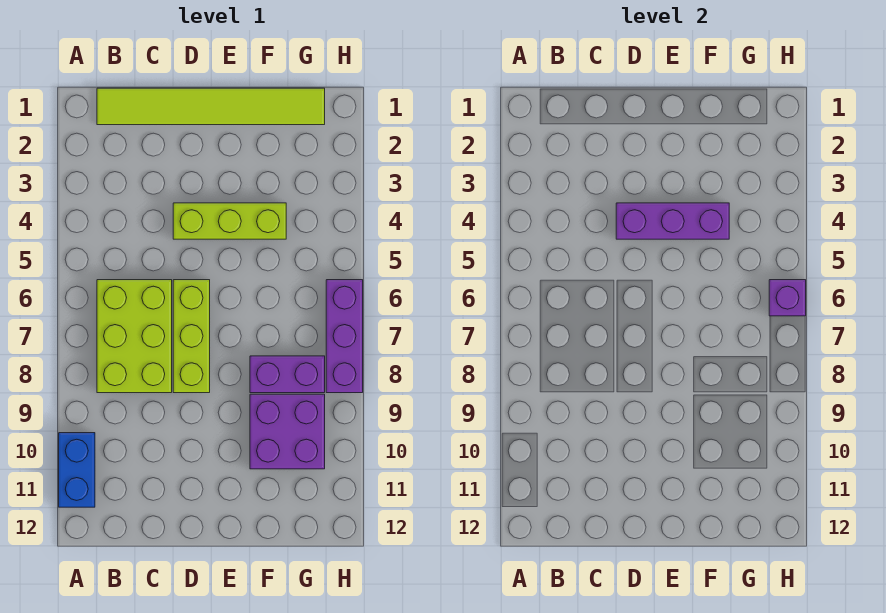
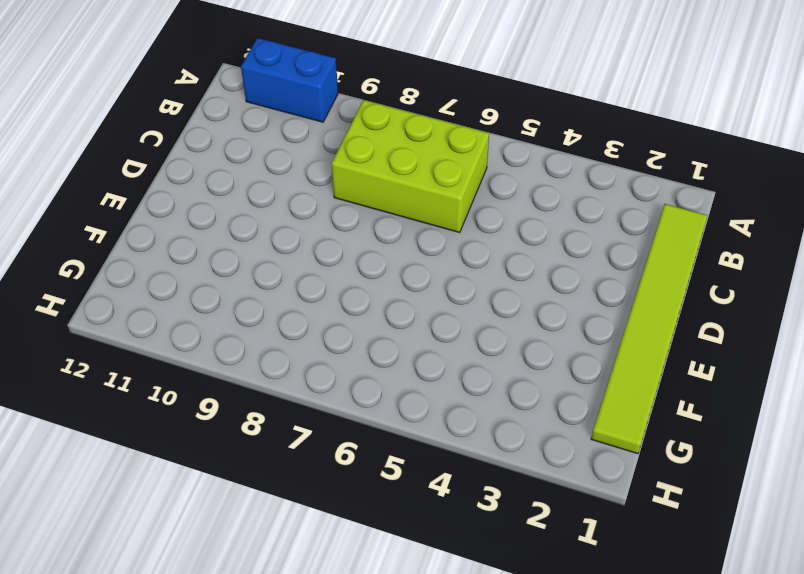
none -> lime 1x3 brick [173,203,286,239]
none -> lime 1x3 brick [173,280,210,393]

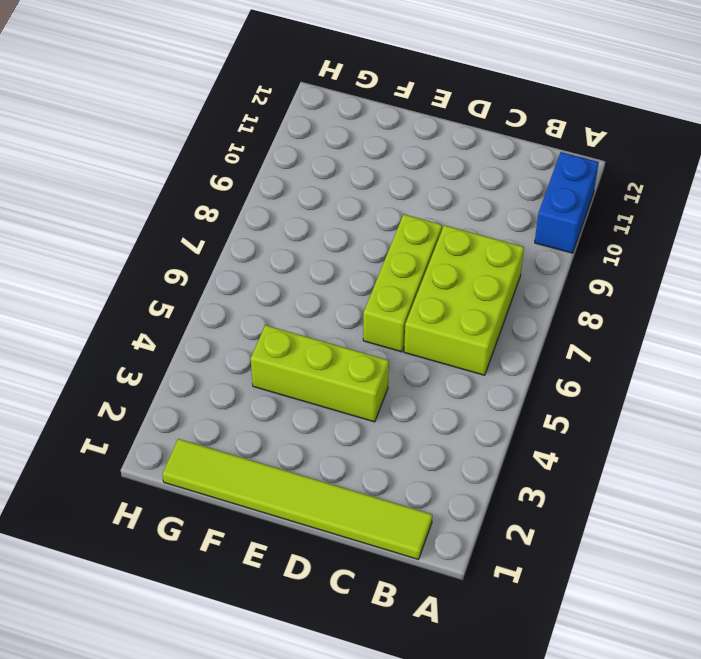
none -> purple 1x2 brick [250,356,325,393]
none -> purple 2x2 brick [250,394,325,469]

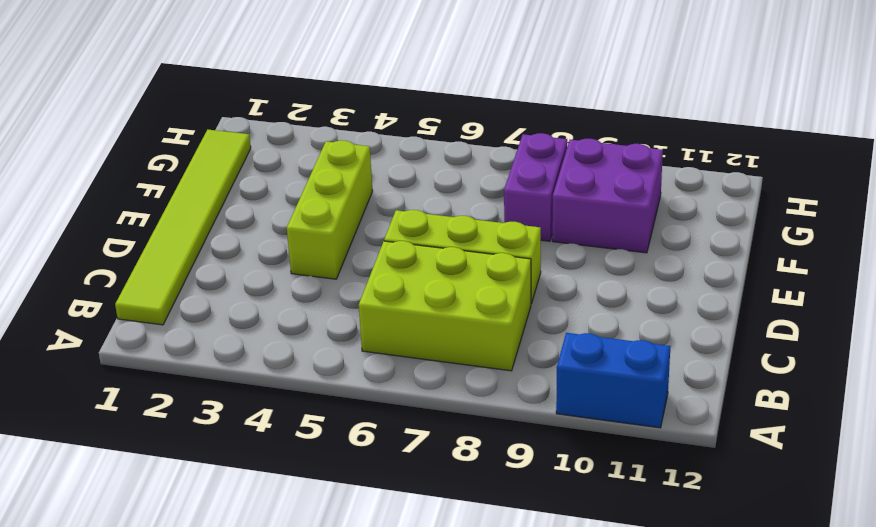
none -> purple 1x3 brick [326,280,363,393]
none -> purple 1x3 brick [616,203,729,239]

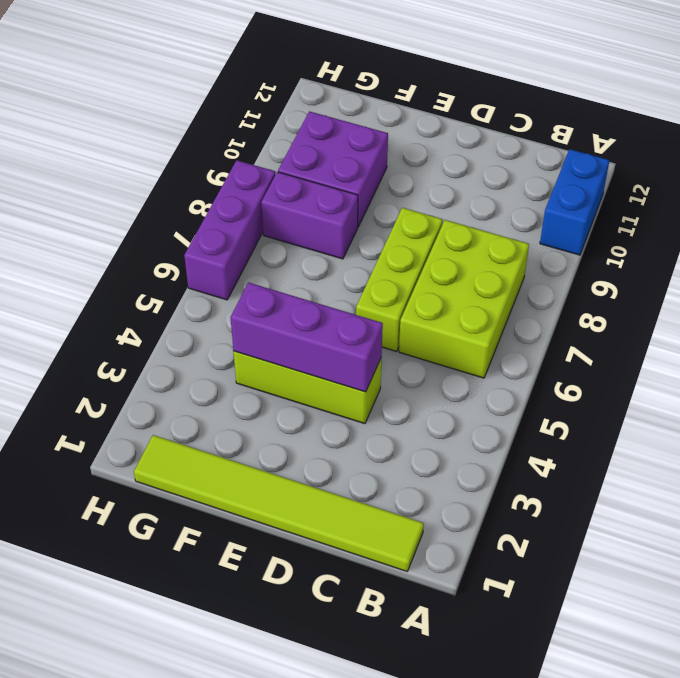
none -> purple 1x1 brick [769,280,806,316]

